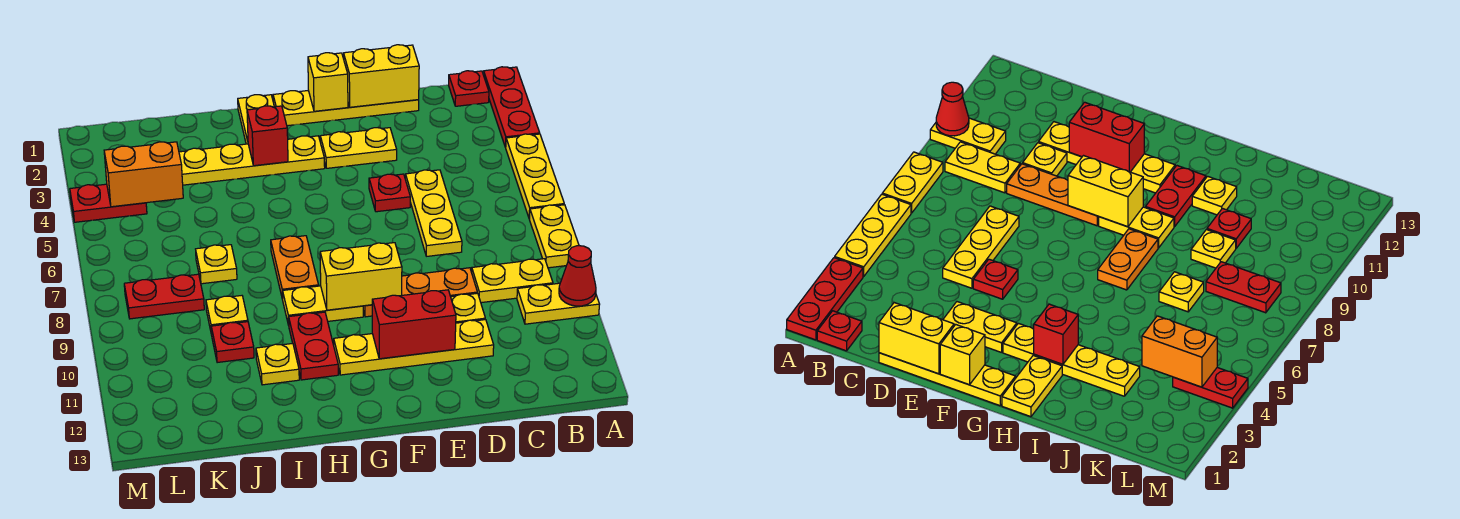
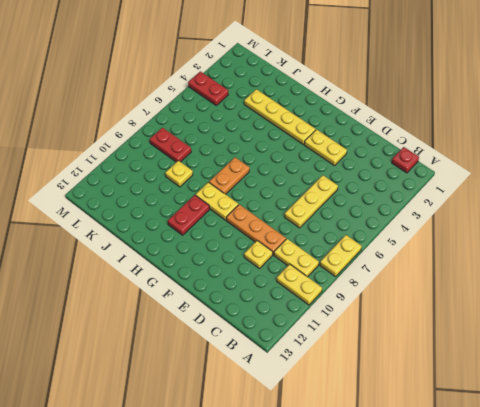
none -> red 1x3 plate [484,67,540,147]
none -> yellow 1x3 plate [506,134,564,219]
none -> yellow 1x4 plate [273,91,419,126]
none -> yellow 1x4 plate [334,320,494,375]

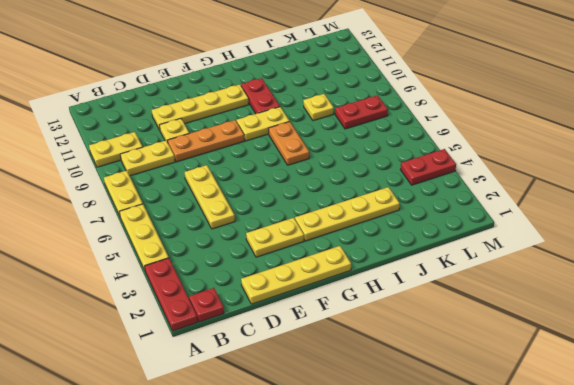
none -> red 1x1 plate [369,174,410,212]
none -> yellow 1x2 plate [238,95,274,144]
none -> yellow 1x1 plate [256,343,299,385]
none -> yellow 1x1 plate [196,245,237,284]

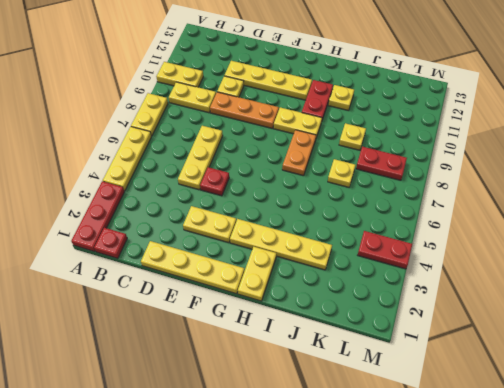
none -> red 1x1 plate [211,322,254,363]
none -> red 1x1 cone [559,246,596,306]
none -> yellow 1x2 brick [344,45,419,107]
none -> red 1x2 brick [372,290,456,359]

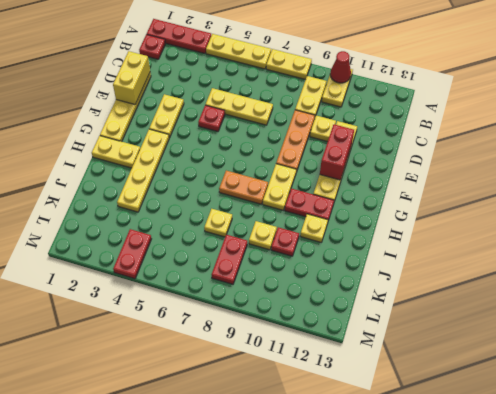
none -> yellow 1x1 brick [308,53,348,111]
none -> yellow 1x2 brick [320,243,402,310]
none -> red 1x1 brick [247,106,288,166]
none -> orange 1x2 brick [104,142,183,207]

